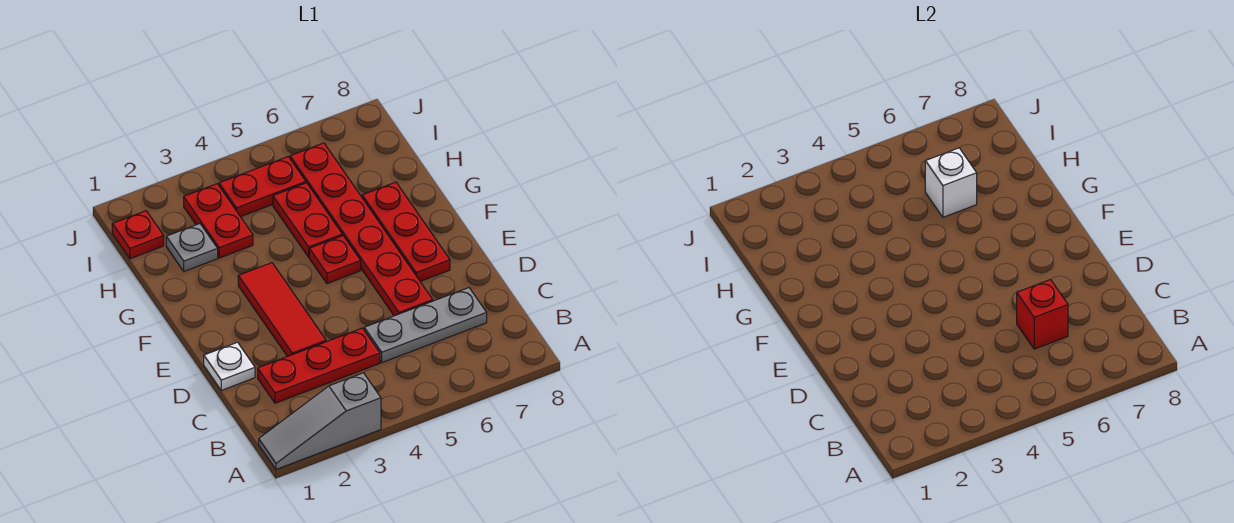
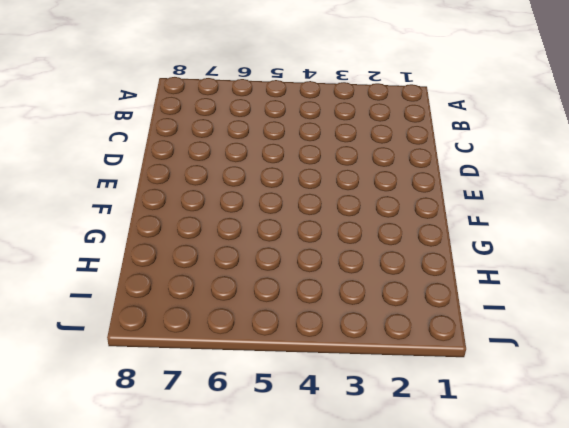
none -> grey 1x3 slope [259,373,381,469]
none -> red 1x3 plate [258,328,380,403]
none -> grey 1x3 plate [364,288,487,363]

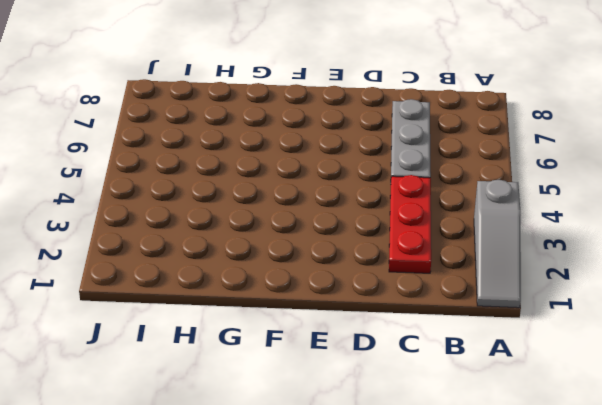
none -> white 1x1 plate [204,342,255,390]
none -> red 1x3 tile [238,263,326,357]
none -> red 1x6 plate [290,143,433,316]

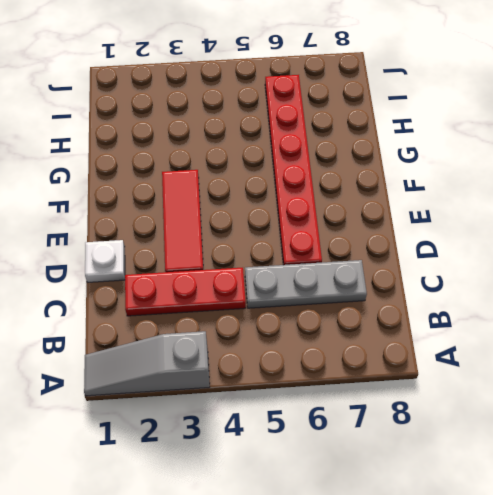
none -> red 1x3 plate [362,182,450,281]
none -> red 1x1 plate [309,236,361,284]
none -> red 1x2 plate [273,183,342,257]

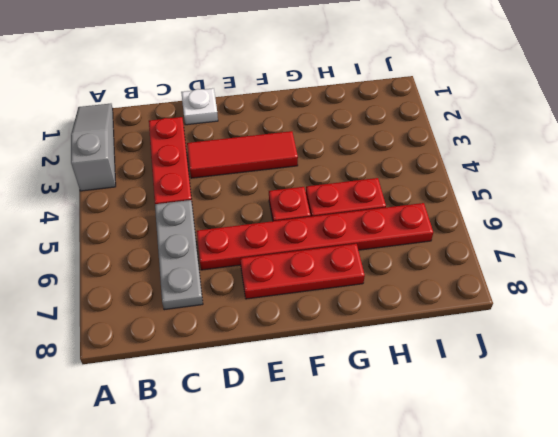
none -> grey 1x1 plate [166,224,218,271]
none -> red 1x2 plate [184,184,253,258]
none -> red 1x1 plate [112,211,164,259]

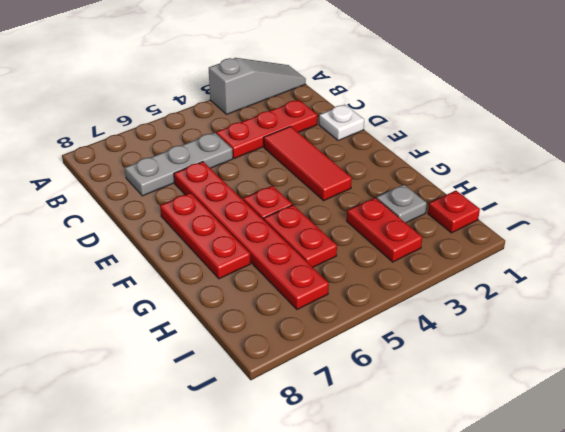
none -> red 1x2 plate [219,157,306,217]
none -> red 1x1 brick [1017,280,1068,349]
none -> white 1x1 brick [925,148,977,217]

